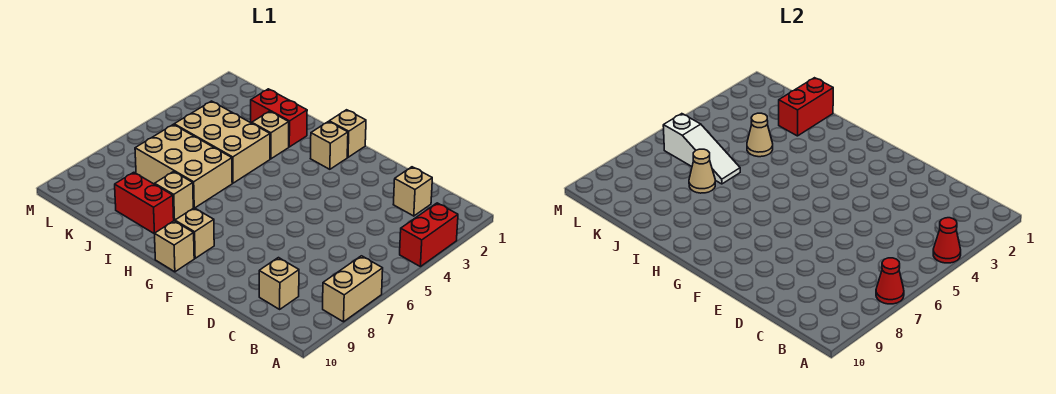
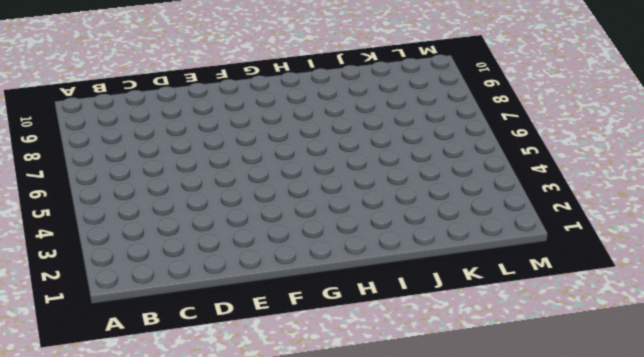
none -> red 1x2 brick [400,203,458,267]
none -> tan 1x2 brick [323,256,383,322]
none -> tan 1x1 brick [393,167,432,216]

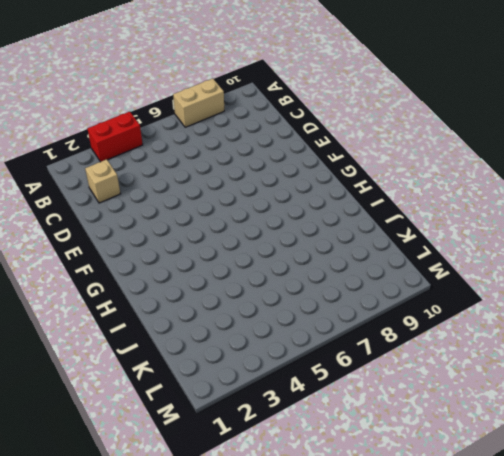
none -> tan 1x1 brick [259,258,299,309]
none -> tan 1x1 brick [329,110,366,157]
none -> tan 1x1 brick [310,122,348,169]

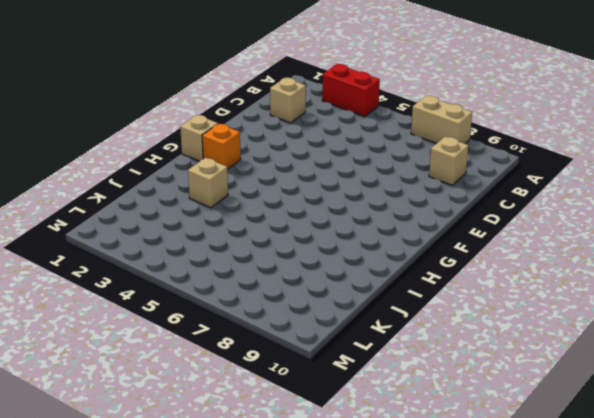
orange 1x1 brick [202,124,241,169] -> tan 1x1 brick [310,122,348,169]
none -> tan 1x1 brick [175,208,214,258]
none -> tan 1x1 brick [155,221,194,272]
none -> red 1x2 brick [251,89,307,147]

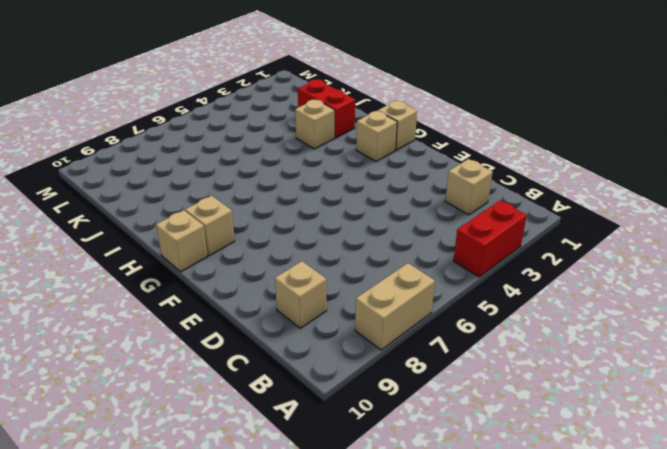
none -> tan 2x3 brick [174,101,270,183]
none -> tan 2x3 brick [135,124,232,208]
none -> tan 1x1 brick [155,171,193,221]

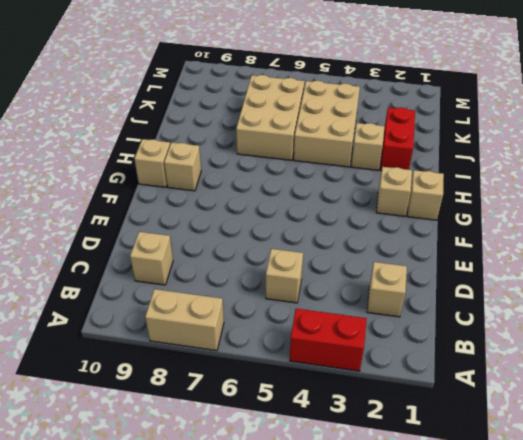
tan 1x1 brick [266,249,303,303] -> tan 1x1 brick moved to [155,171,193,221]
none -> red 1x2 brick [115,172,174,234]
none -> red 1x1 cone [933,218,961,263]
none -> red 1x1 cone [876,258,904,304]

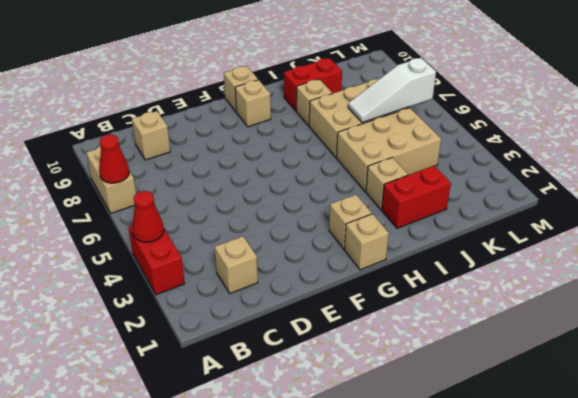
none -> red 1x2 brick [779,78,833,136]
none -> tan 1x1 cone [747,113,773,157]
none -> tan 1x1 cone [689,149,715,193]

